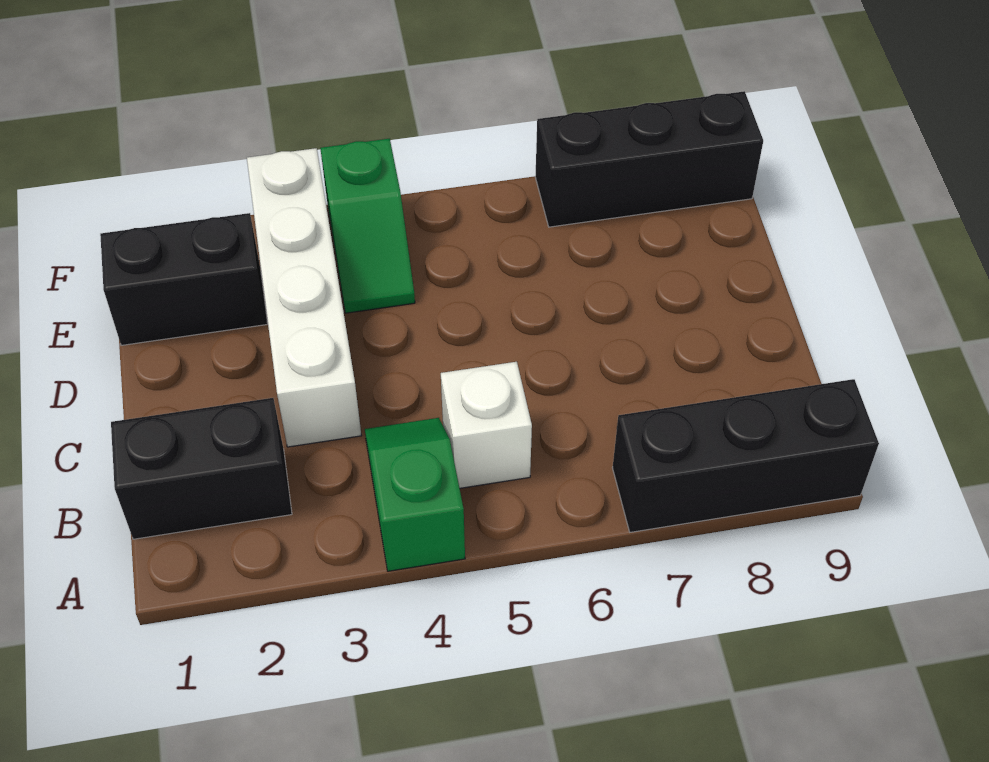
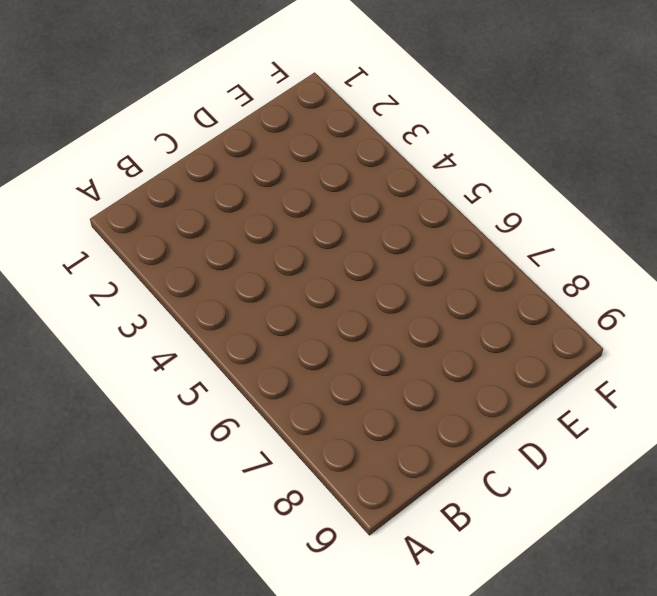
none -> green 1x2 slope [365,418,465,571]
none -> black 1x3 brick [613,379,879,532]

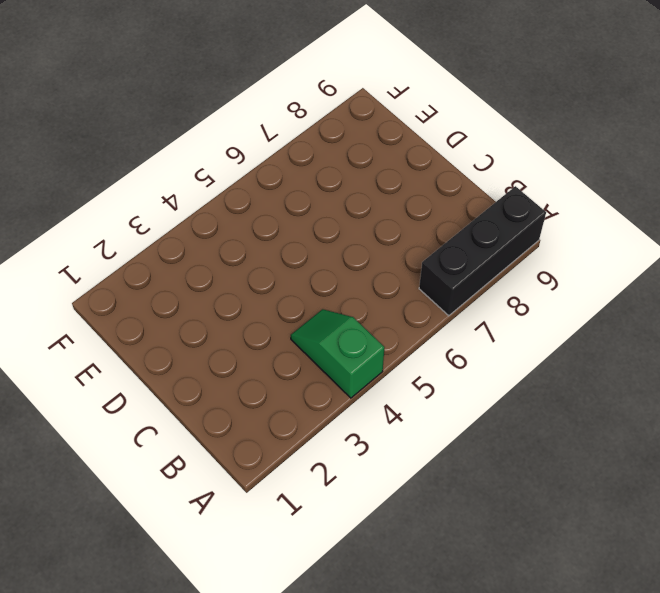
none -> black 1x2 brick [111,398,292,539]
none -> white 1x1 brick [441,362,532,488]

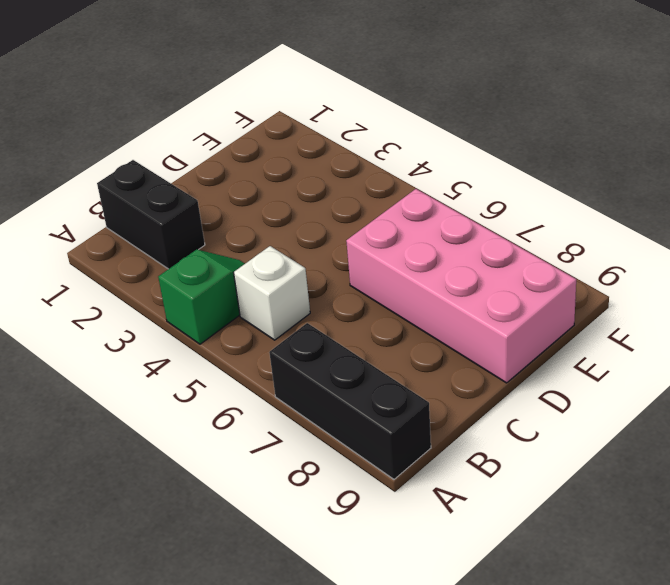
pink 2x4 brick [346,189,576,383] -> none
none -> white 1x4 brick [247,148,361,447]
none -> black 1x2 brick [100,213,268,345]

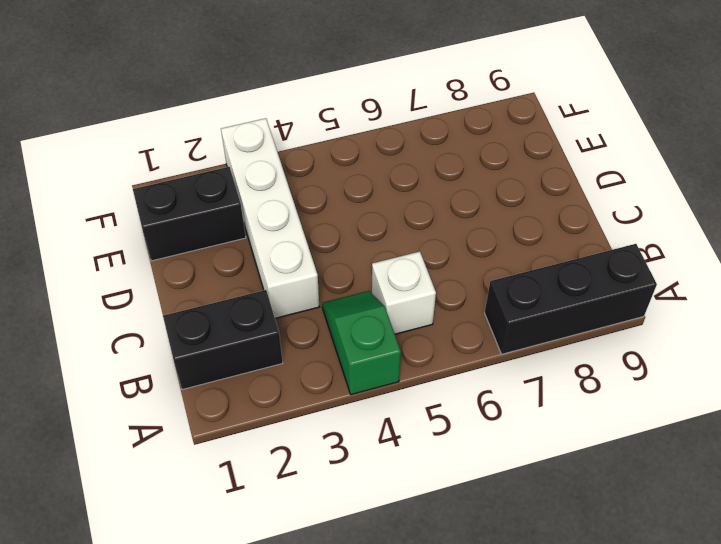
none -> green 1x2 slope [320,138,415,313]
none -> black 1x3 brick [535,91,763,227]

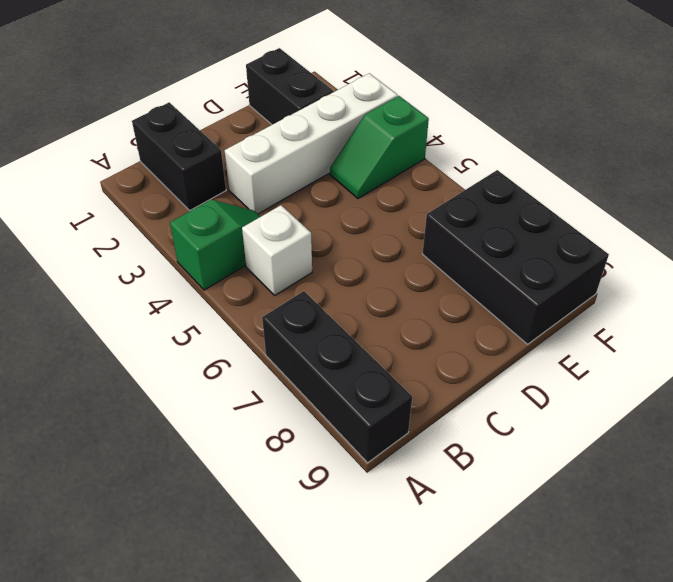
black 2x3 brick [423,170,609,344] -> black 1x3 brick [535,91,763,227]

